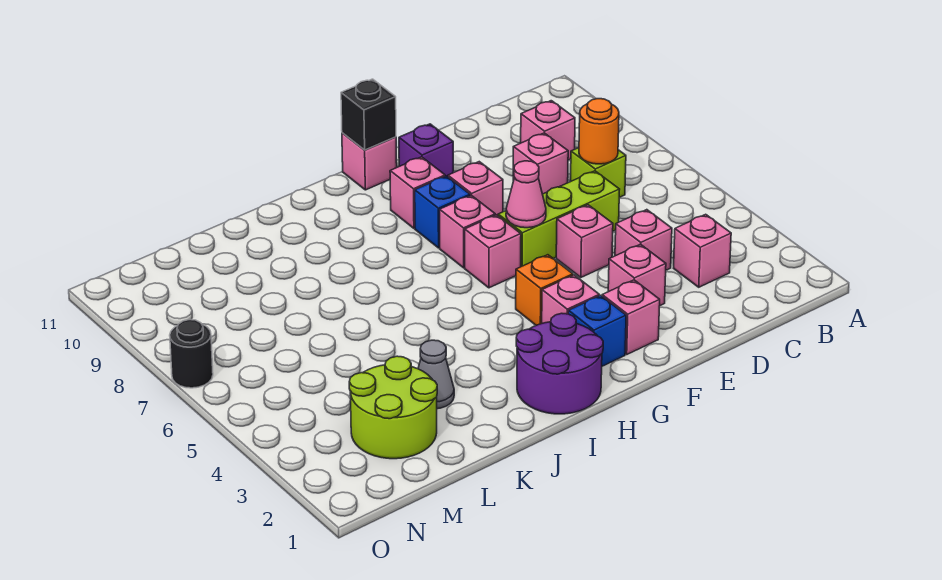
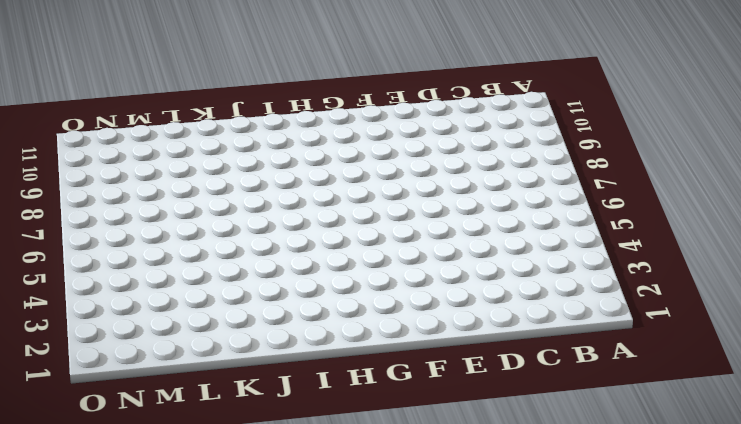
none -> pink 1x1 brick [674,214,731,287]
none -> lime 1x1 brick [571,148,626,197]
none -> pink 1x1 brick [521,101,575,160]

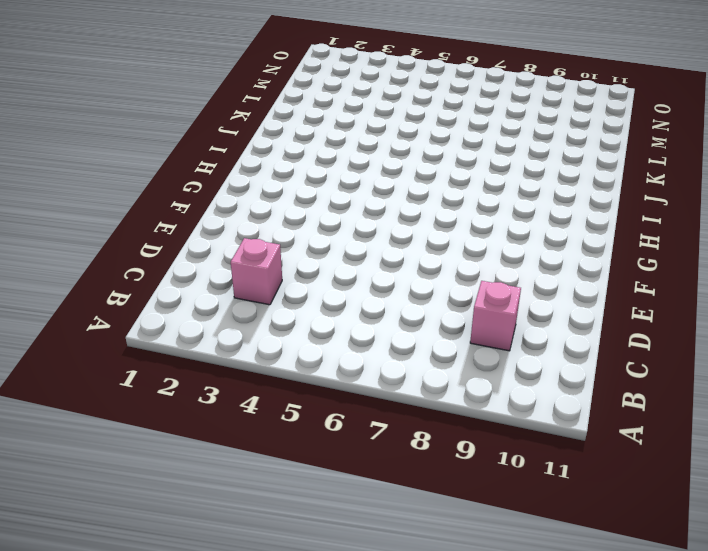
none -> lime 1x1 brick [571,148,626,197]
none -> pink 1x1 brick [615,210,672,270]
none -> lime 1x3 brick [498,171,620,267]

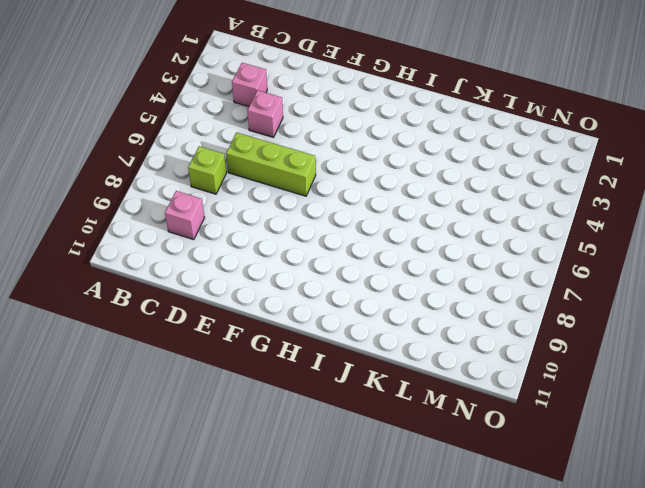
none -> pink 1x1 brick [513,133,568,194]
none -> pink 1x1 brick [608,244,666,306]
none -> pink 1x1 brick [556,205,613,277]

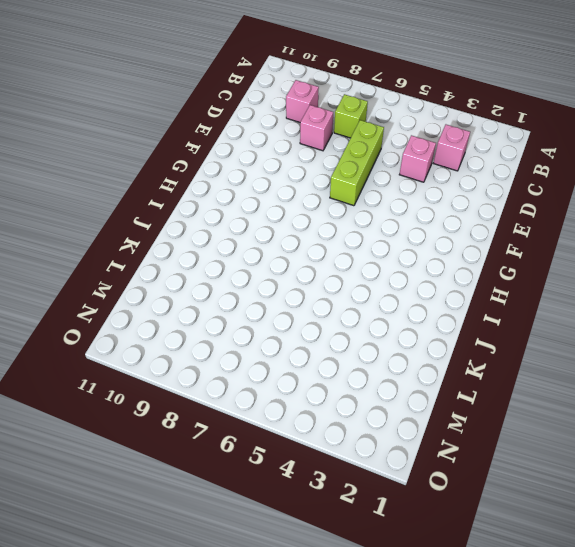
none -> pink 1x1 brick [608,244,666,306]
none -> pink 1x1 brick [556,205,613,277]
none -> pink 1x1 brick [602,280,660,354]

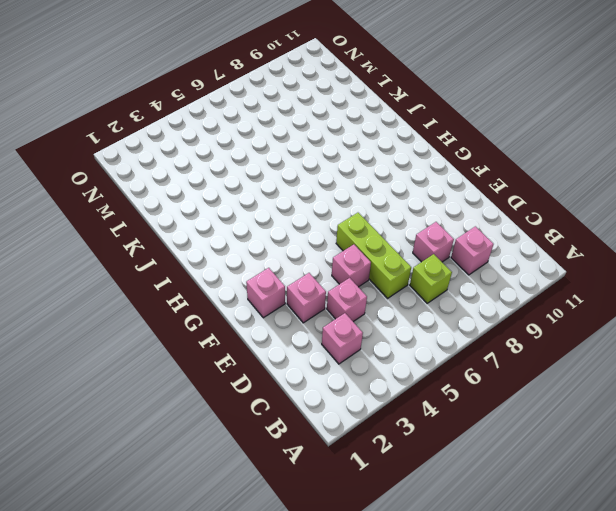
none -> pink 1x1 brick [448,162,503,216]
none -> purple 1x1 brick [399,124,453,177]
none -> blue 1x1 brick [568,295,626,366]

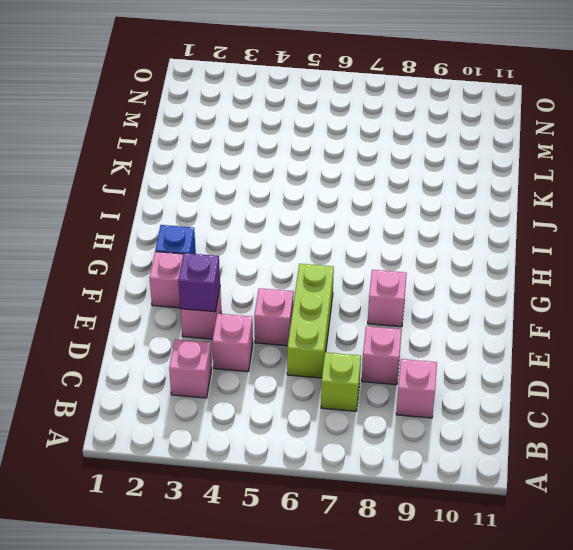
purple 1x1 brick [178,253,220,312] -> purple 1x1 brick moved to [399,124,453,177]
none -> pink 1x1 brick [542,275,599,323]
none -> orange 1x1 brick [516,255,573,325]
none -> pink 1x1 brick [465,215,521,288]

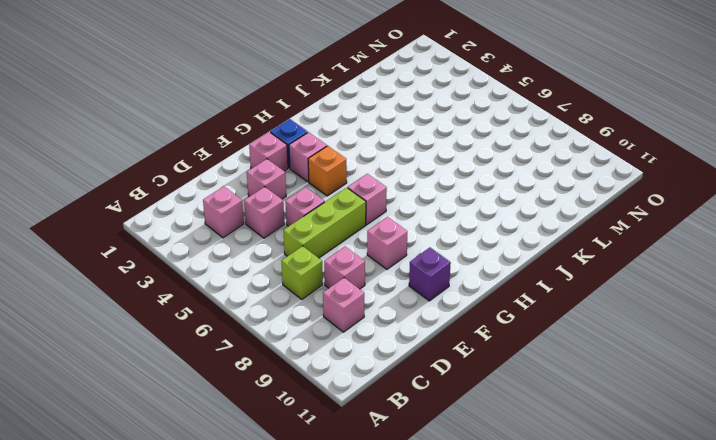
none -> pink 1x1 brick [440,195,495,268]
none -> blue 1x1 brick [415,176,470,248]
none -> pink 1x1 brick [390,157,445,228]

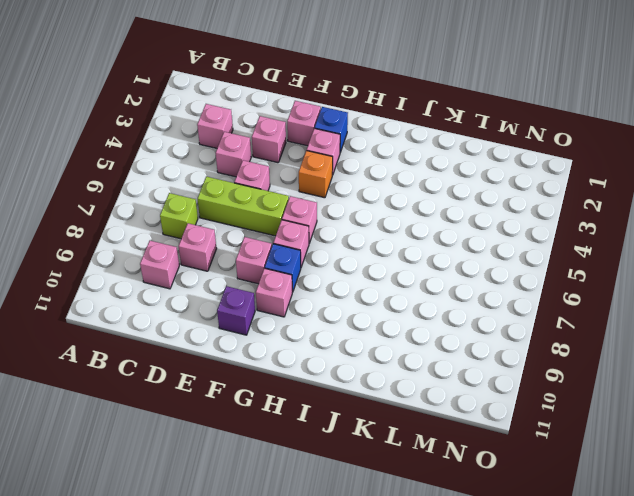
none -> pink 1x1 brick [342,133,397,190]
none -> purple 2x2 round brick [516,313,603,414]
none -> grey 1x1 cone [418,340,454,409]

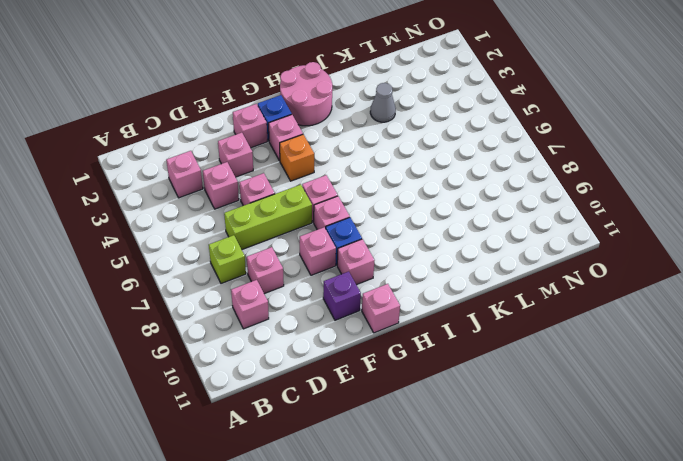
pink 2x2 round brick [280,62,332,126] -> purple 2x2 round brick [516,313,603,414]
none -> lime 2x2 round brick [349,356,437,459]
none -> black 1x1 round brick [170,320,213,388]
none -> orange 1x1 round brick [579,99,619,164]

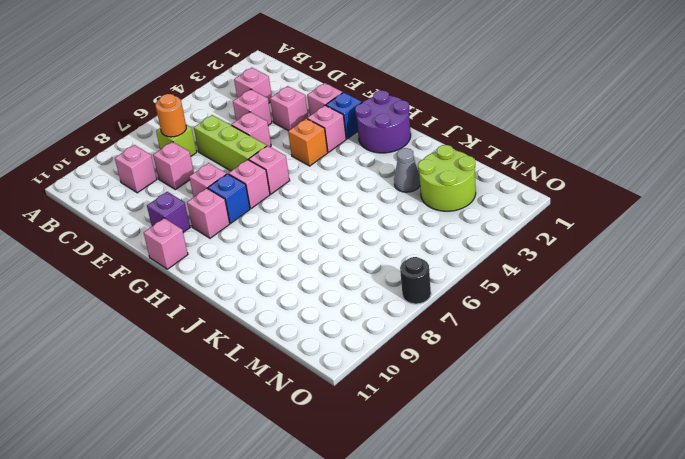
none -> pink 1x1 cone [506,161,546,228]
none -> black 1x1 brick [341,79,396,150]

